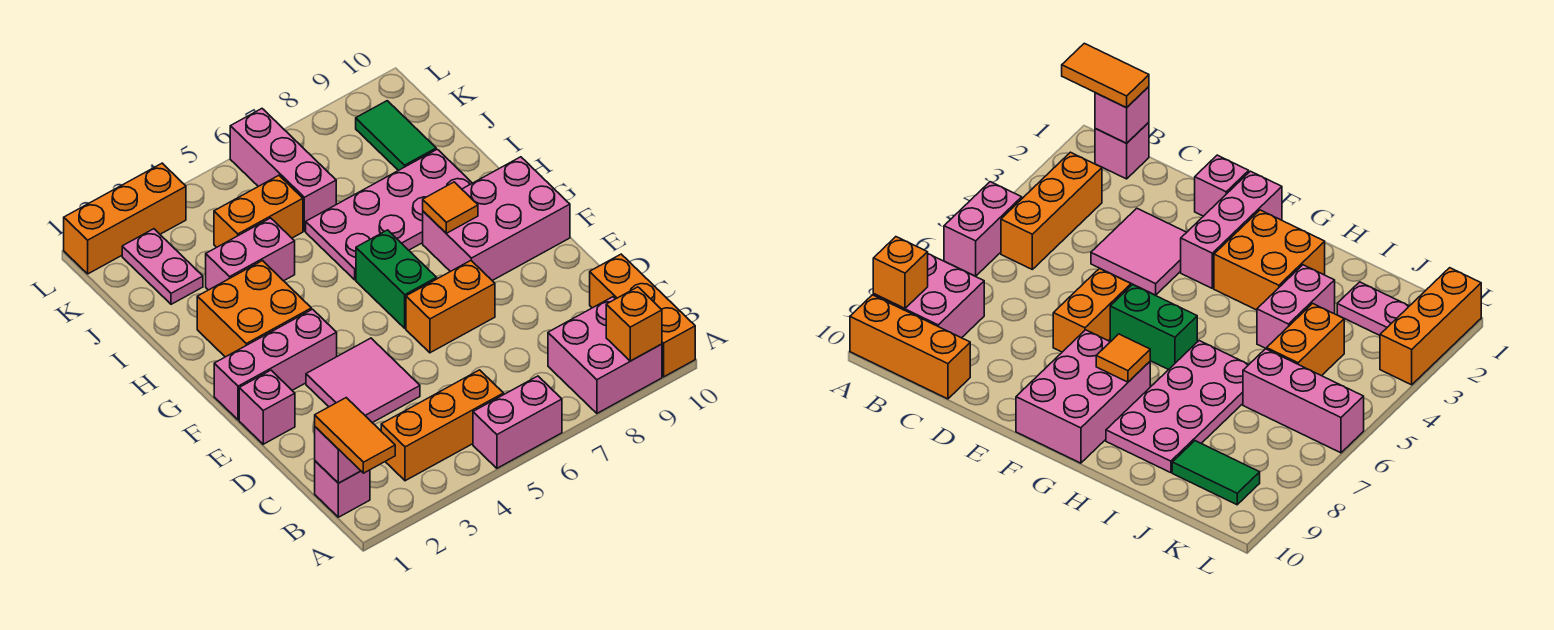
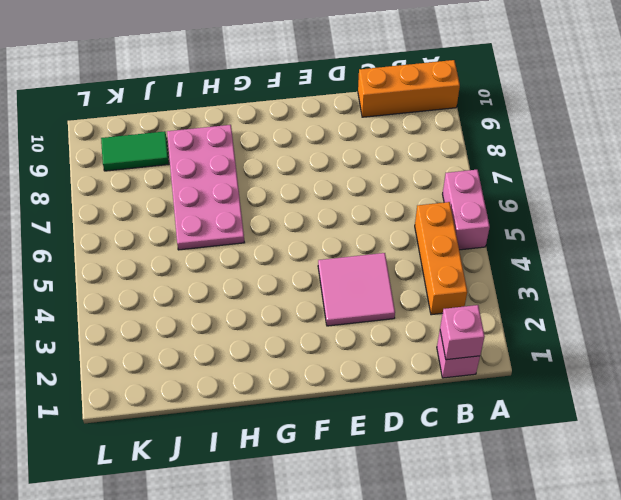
none -> pink 2x2 brick [548,297,662,413]
none -> pink 1x1 brick [239,370,295,444]
none -> orange 1x2 brick [406,261,495,353]

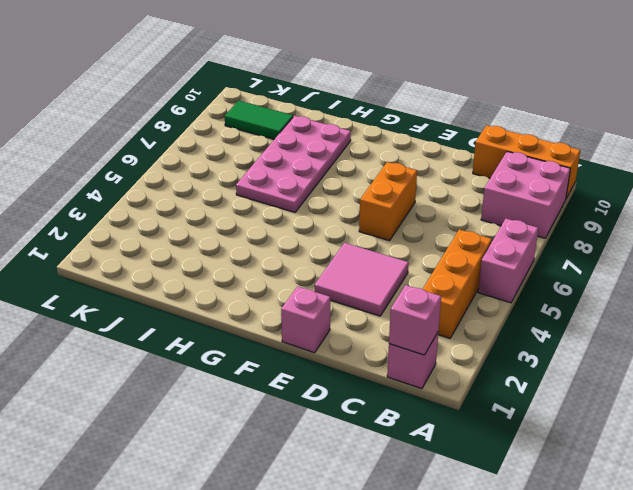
none -> pink 1x3 brick [214,309,337,420]
none -> green 1x2 brick [356,230,437,328]
none -> pink 2x3 brick [423,157,570,281]

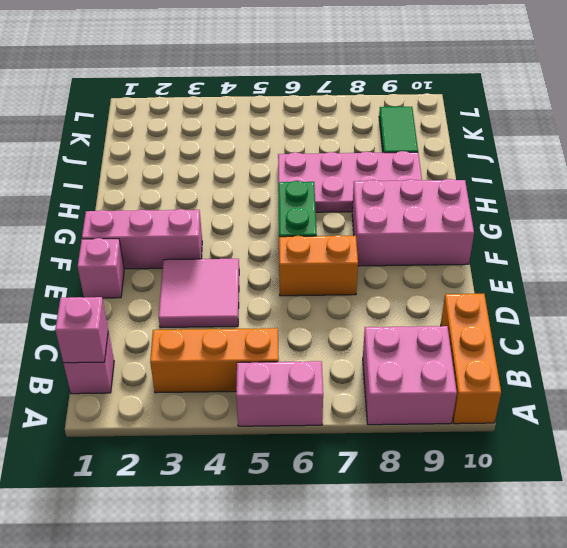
none -> orange 2x2 brick [197,261,311,357]
none -> pink 1x2 brick [206,218,295,290]
none -> pink 1x2 plate [122,229,203,304]

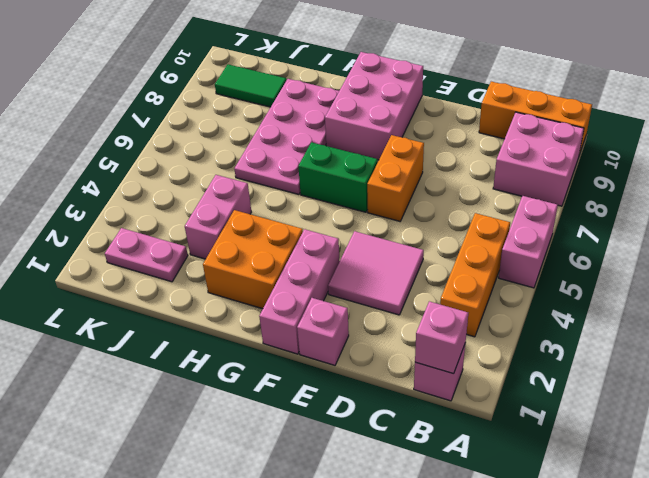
none -> orange 1x2 brick [214,175,303,247]
none -> pink 1x3 brick [230,109,336,231]
none -> orange 1x3 brick [64,163,186,274]

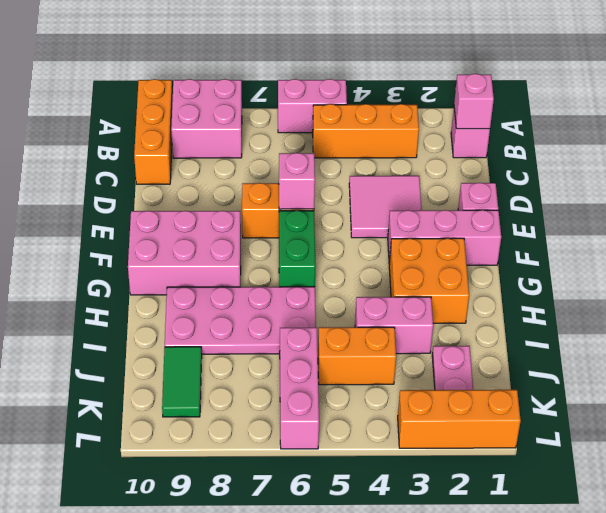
pink 1x1 brick [279,153,315,209] -> none
none -> orange 1x1 brick [606,287,662,361]
none -> orange 1x1 tile [423,182,478,233]
none -> orange 1x2 tile [315,398,395,473]

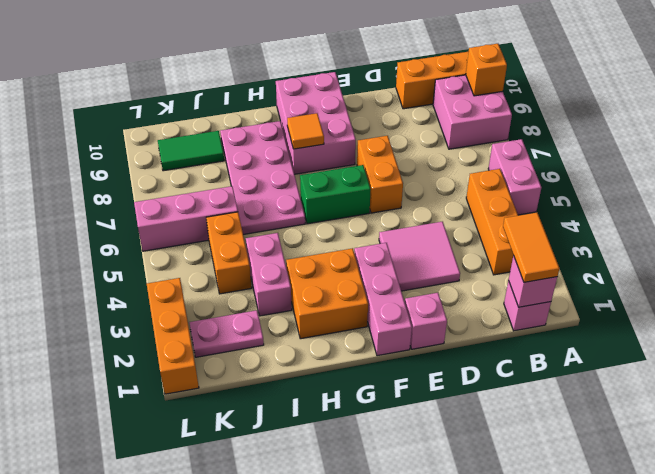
orange 1x2 tile [503,212,560,282] -> orange 1x2 tile turned to [315,398,395,473]

